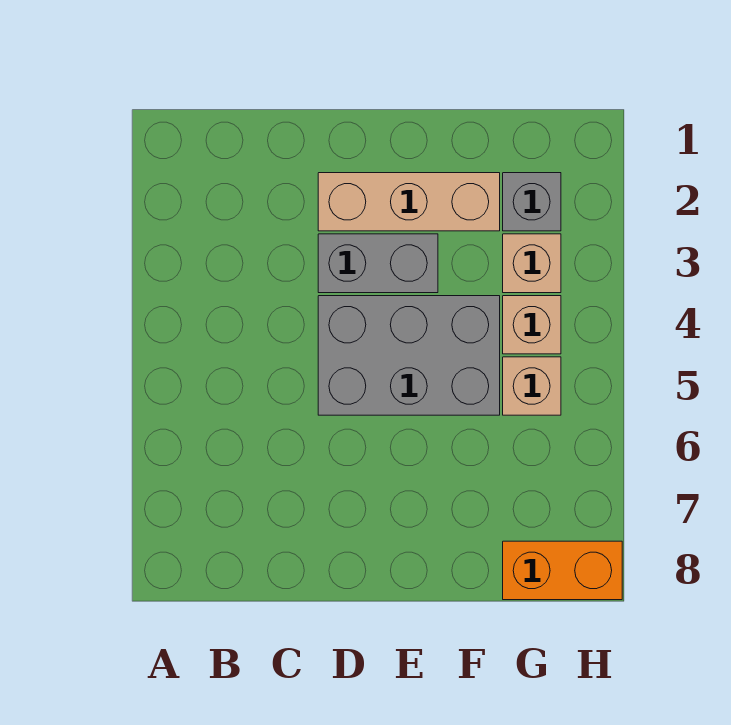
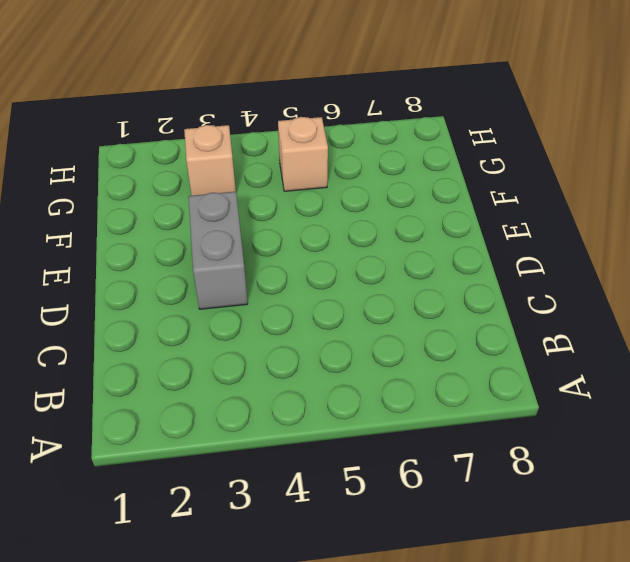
none -> tan 1x3 brick [318,173,500,231]
none -> grey 2x3 brick [318,296,500,415]

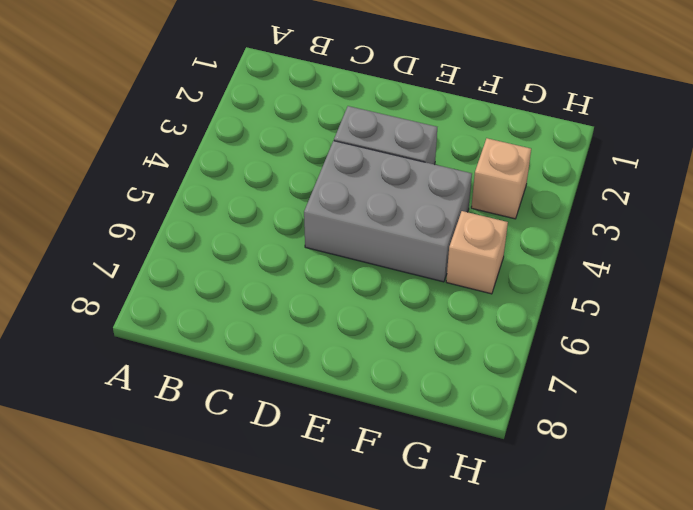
none -> tan 1x3 brick [318,173,500,231]
none -> grey 1x1 brick [503,173,561,231]

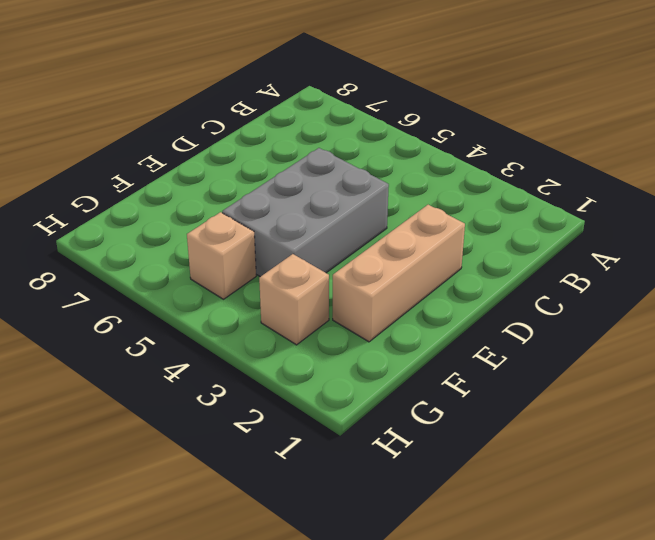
none -> grey 1x2 brick [318,234,438,293]
none -> grey 1x1 brick [503,173,561,231]

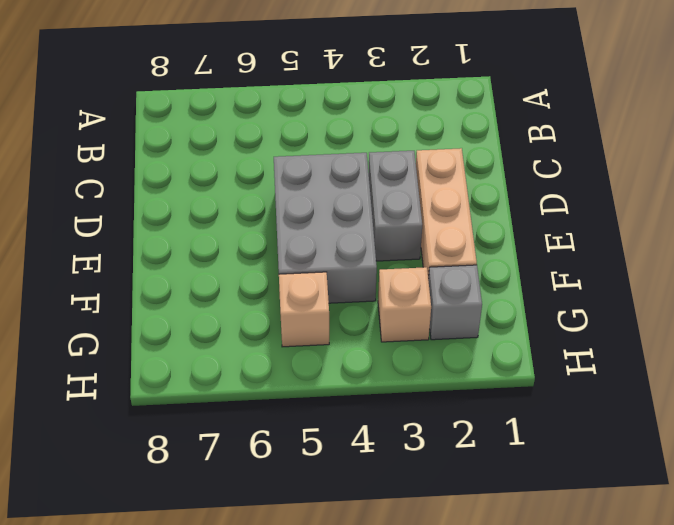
none -> tan 1x1 brick [503,296,561,354]
none -> orange 1x2 brick [503,541,622,600]

